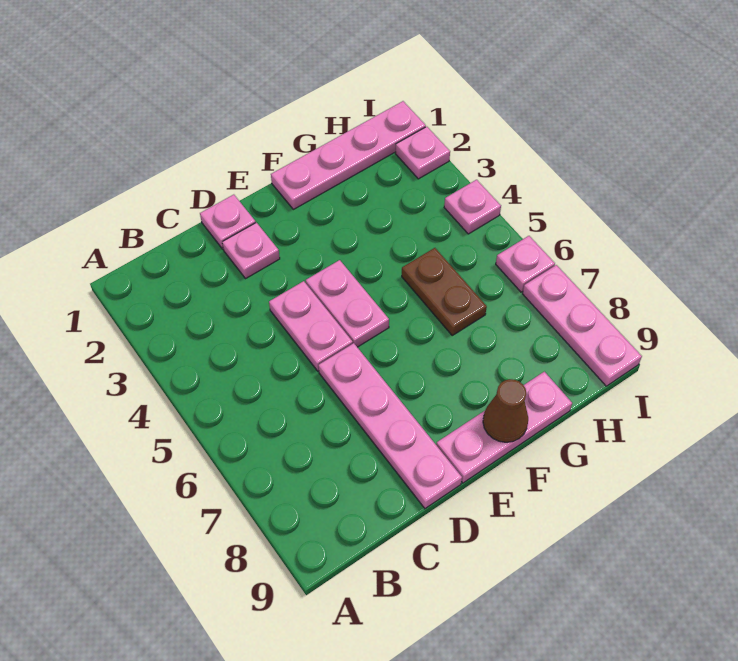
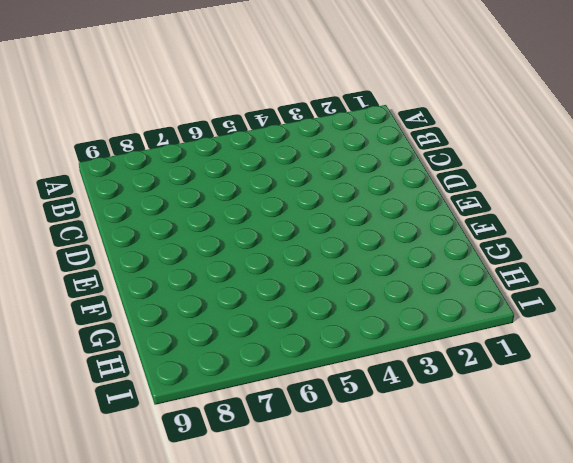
none -> pink 1x1 plate [200,195,256,249]
none -> pink 1x1 plate [222,223,280,279]
none -> pink 1x2 plate [269,281,353,371]

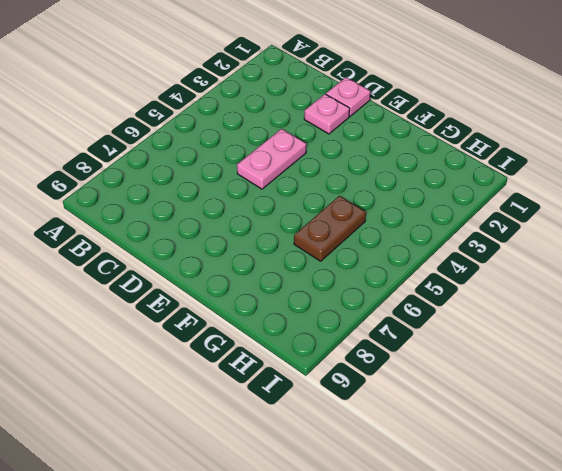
none -> pink 1x4 plate [318,343,462,509]
none -> pink 1x2 plate [306,260,389,347]
none -> pink 1x3 plate [436,372,572,483]

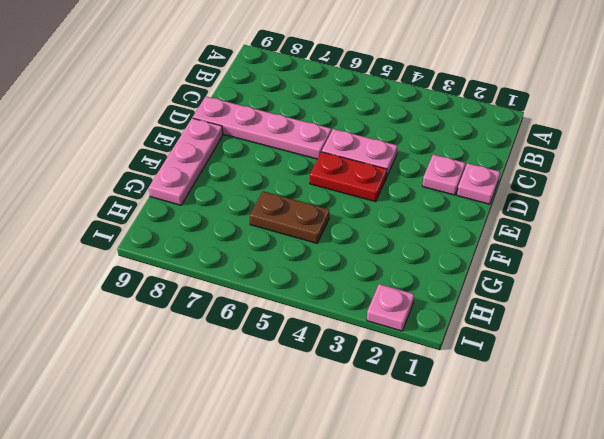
red 1x2 plate [310,152,387,202] -> pink 1x2 plate [306,260,389,347]
none -> pink 1x4 plate [271,101,426,209]
none -> pink 1x1 plate [444,180,501,234]
none -> pink 1x1 plate [496,236,555,292]

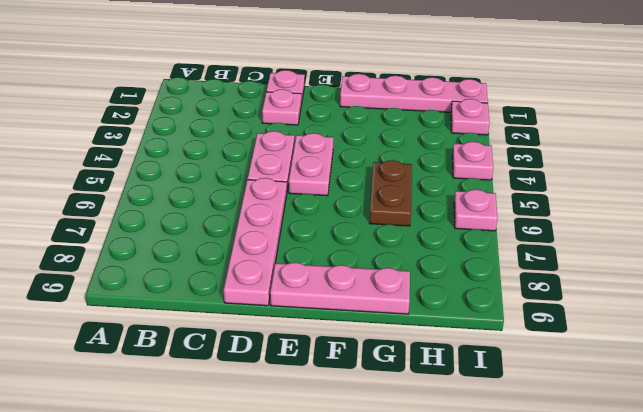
none -> pink 1x3 plate [523,265,642,386]
none -> brown 1x1 cone [483,379,528,442]

